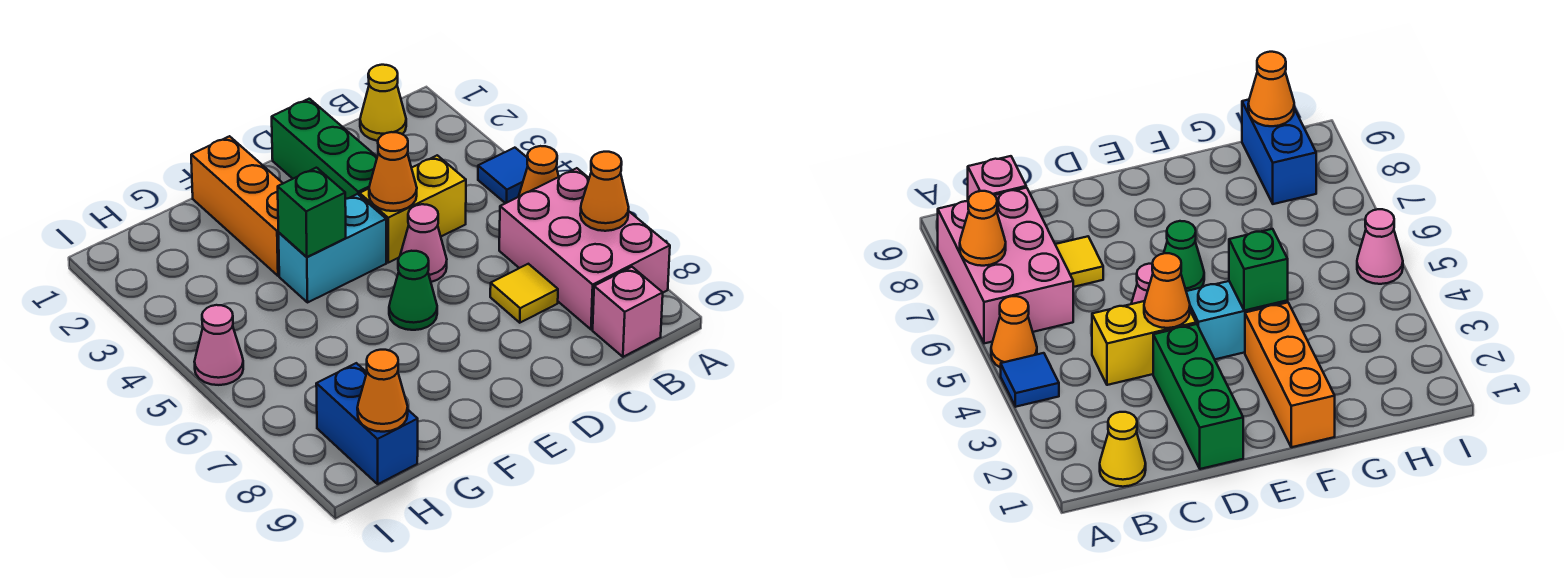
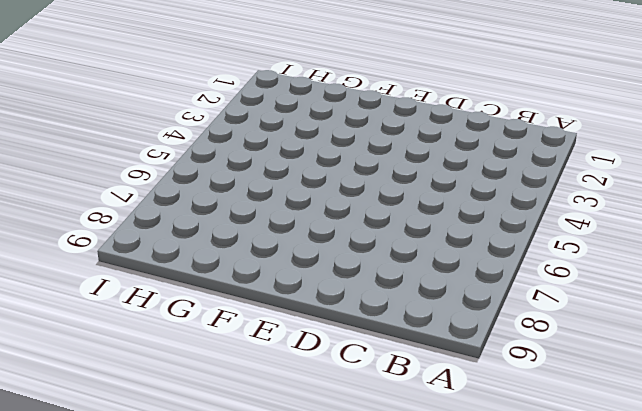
none -> blue 1x1 tile [478,148,528,203]
none -> orange 1x1 cone [519,146,559,196]
none -> pink 2x3 brick [499,168,670,330]

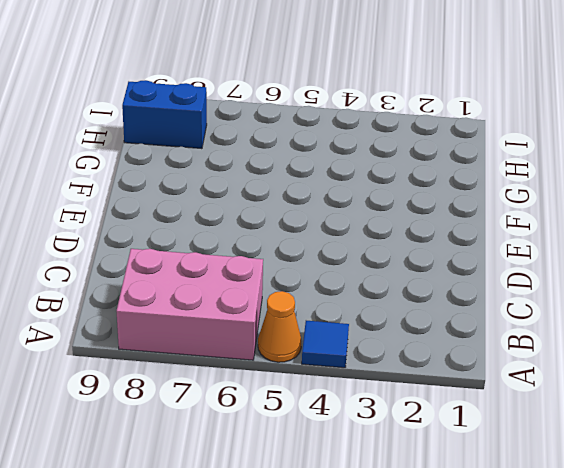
none -> yellow 1x1 cone [360,65,406,141]
none -> pink 1x1 brick [593,267,663,357]
none -> yellow 1x2 brick [360,155,466,263]

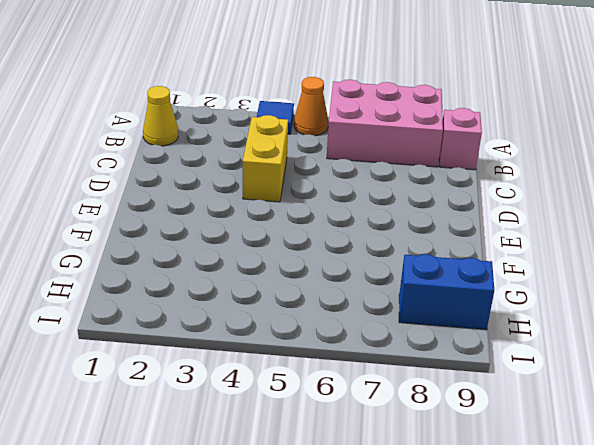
none -> yellow 1x1 tile [490,264,558,323]
none -> green 1x3 brick [272,99,377,199]
none -> pink 1x1 cone [400,204,447,282]

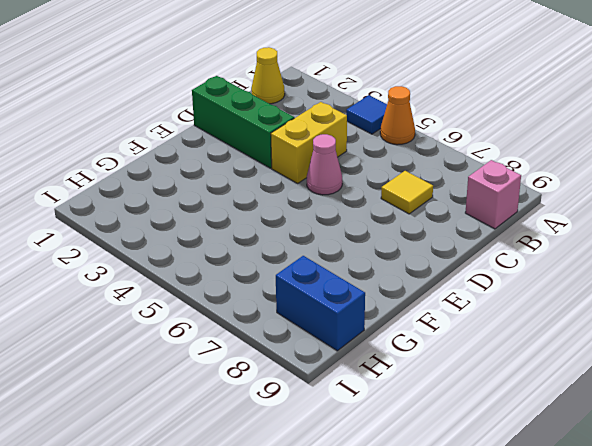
none -> pink 2x3 brick [499,168,670,330]
none -> cyan 1x2 brick [279,194,386,302]
none -> green 1x1 cone [389,251,437,330]

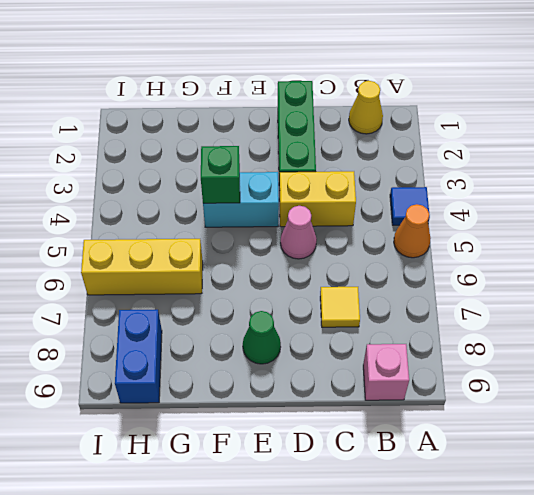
green 1x1 cone [243,311,281,364] -> green 1x1 cone moved to [389,251,437,330]
yellow 1x3 brick [81,239,203,295] -> none
none -> pink 2x3 brick [499,168,670,330]
none -> orange 1x3 brick [191,136,283,276]
none -> pink 1x1 cone [194,305,243,385]

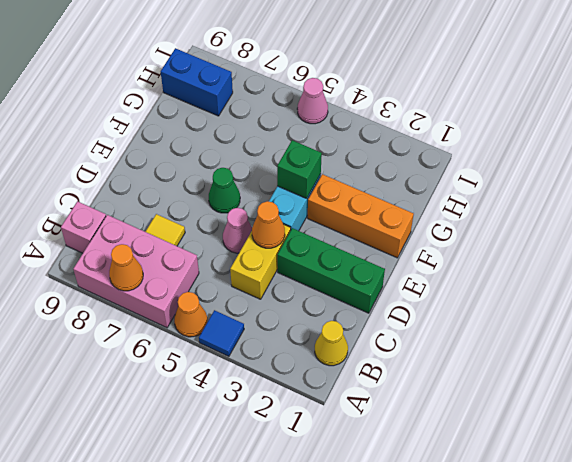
none -> orange 1x1 cone [357,350,408,432]

